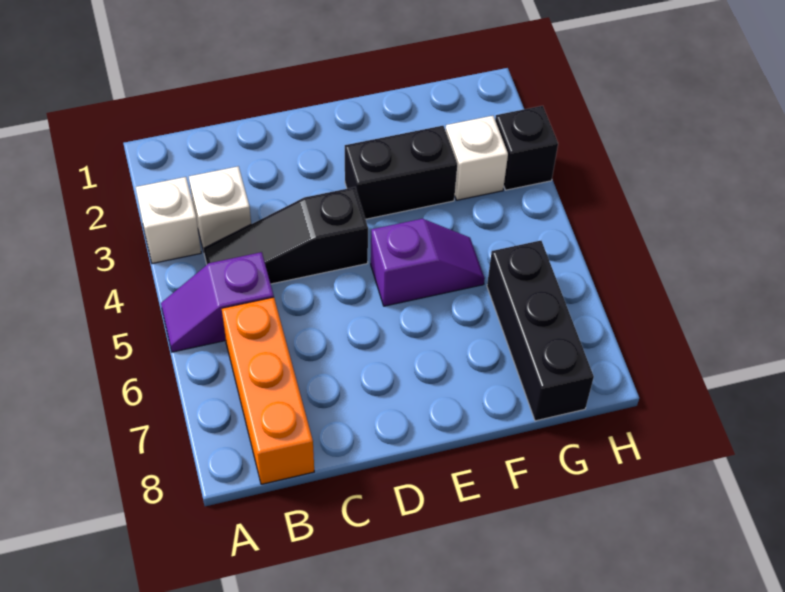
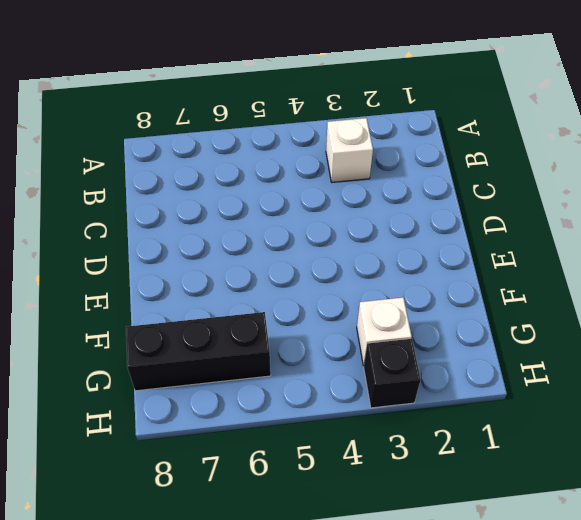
none -> white 1x1 brick [136,177,201,264]
none -> purple 1x2 slope [161,252,274,352]

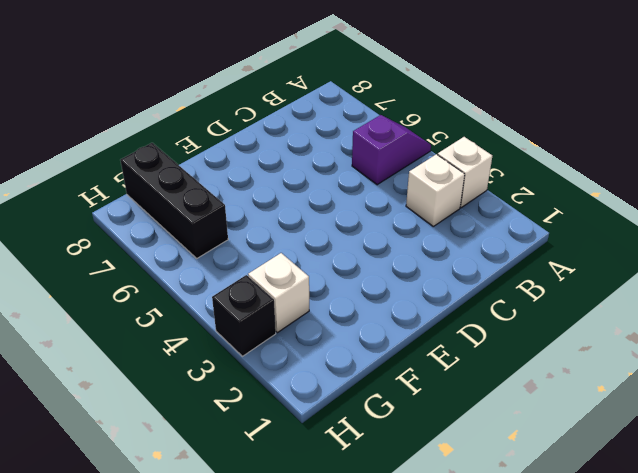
none -> black 1x3 slope [203,187,368,284]
none -> orange 1x3 brick [222,297,314,484]

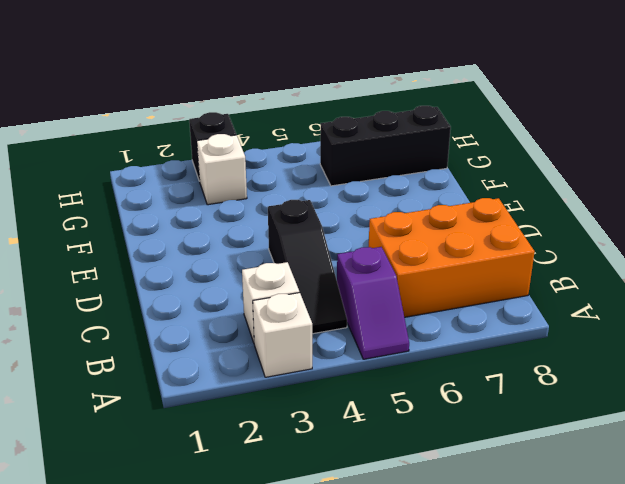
orange 2x3 brick [369,198,535,317] -> orange 1x3 brick [222,297,314,484]
none -> black 1x2 brick [345,126,457,219]
none -> purple 1x2 slope [371,219,485,306]

